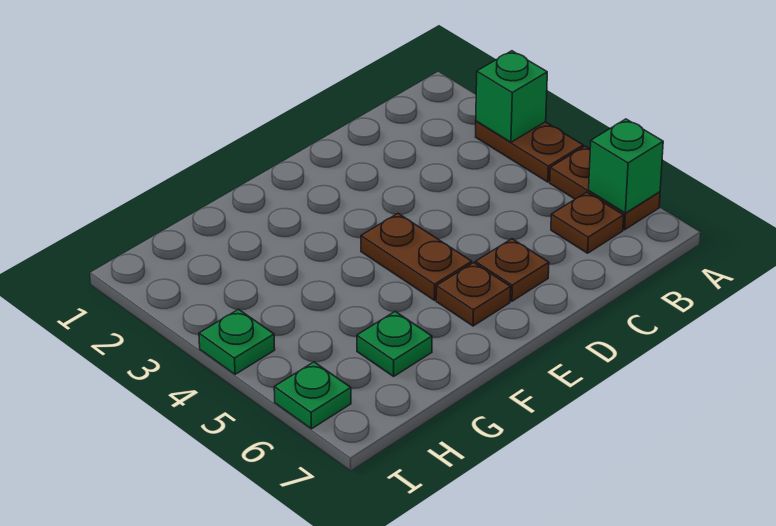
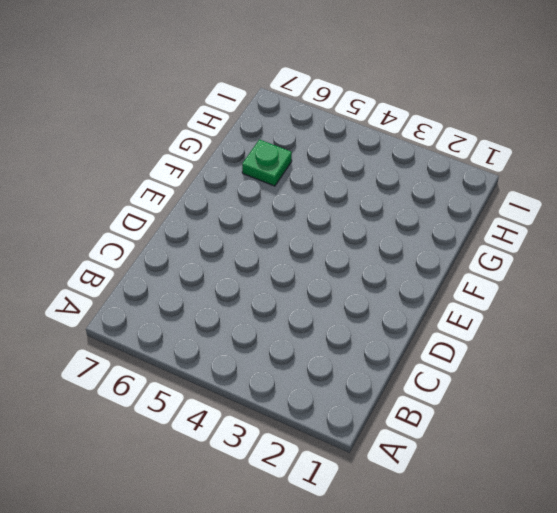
none -> brown 1x2 plate [476,121,583,182]
none -> brown 1x2 plate [550,146,660,230]

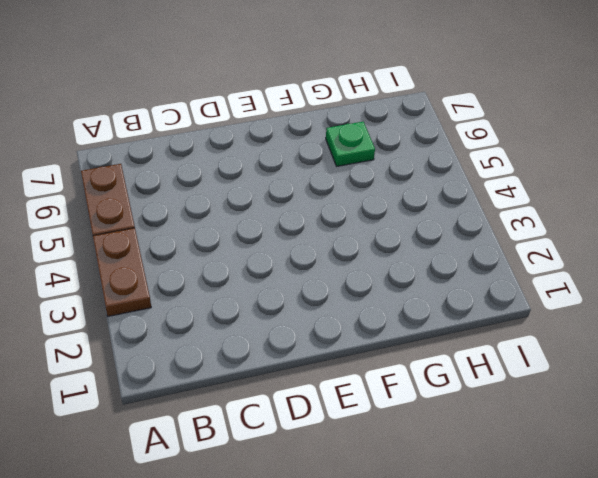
none -> brown 1x1 plate [551,192,624,253]
none -> brown 1x1 plate [475,239,549,301]

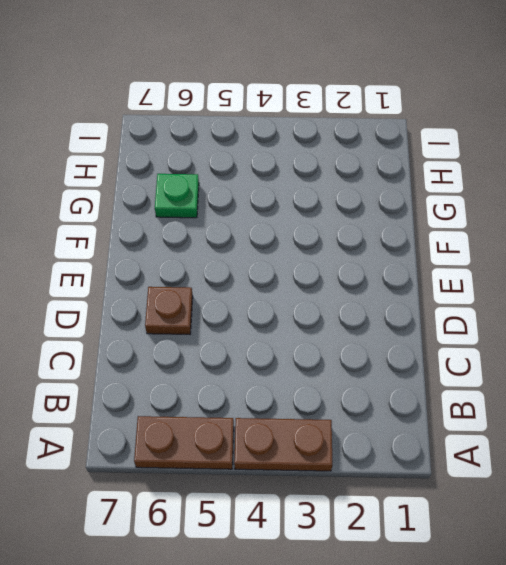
none -> brown 1x1 plate [551,192,624,253]
none -> brown 1x2 plate [361,214,472,300]

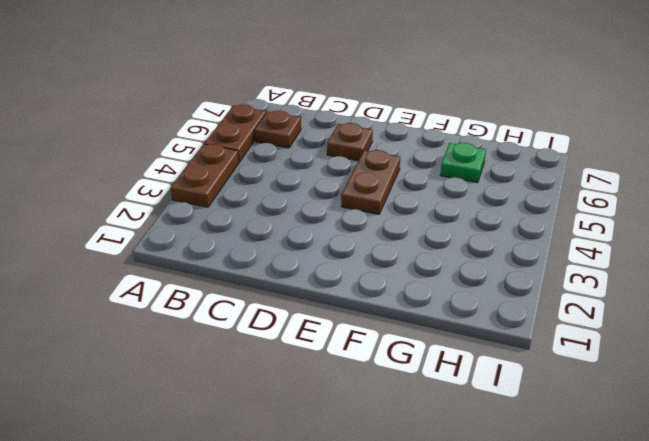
none -> brown 1x1 plate [436,263,511,326]
none -> green 1x1 plate [199,309,275,374]

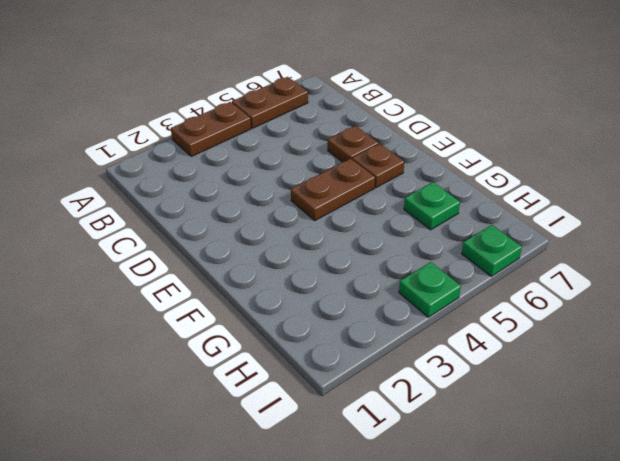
none -> brown 1x1 plate [551,192,624,253]
none -> green 1x1 brick [476,51,547,142]

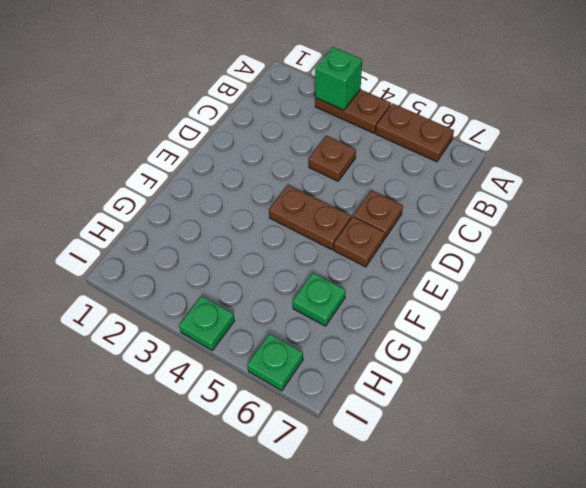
brown 1x1 plate [309,136,356,181] -> brown 1x1 plate moved to [551,192,624,253]
none -> green 1x1 brick [589,119,663,213]

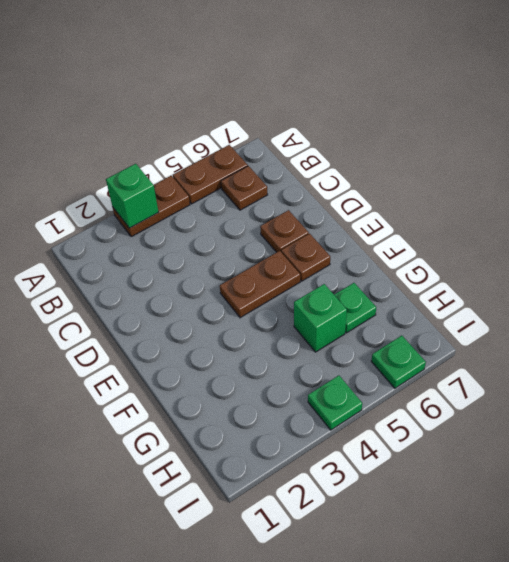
green 1x1 brick [294,284,347,352] -> green 1x1 brick moved to [589,119,663,213]

